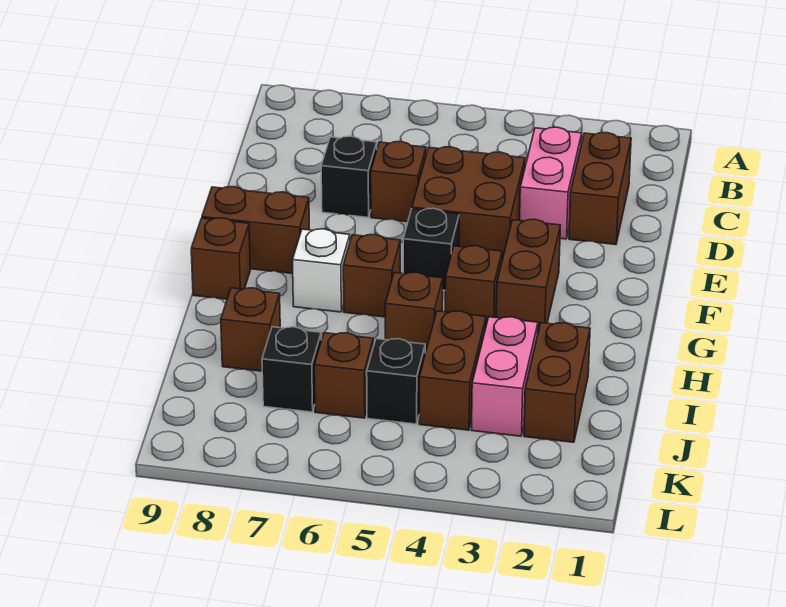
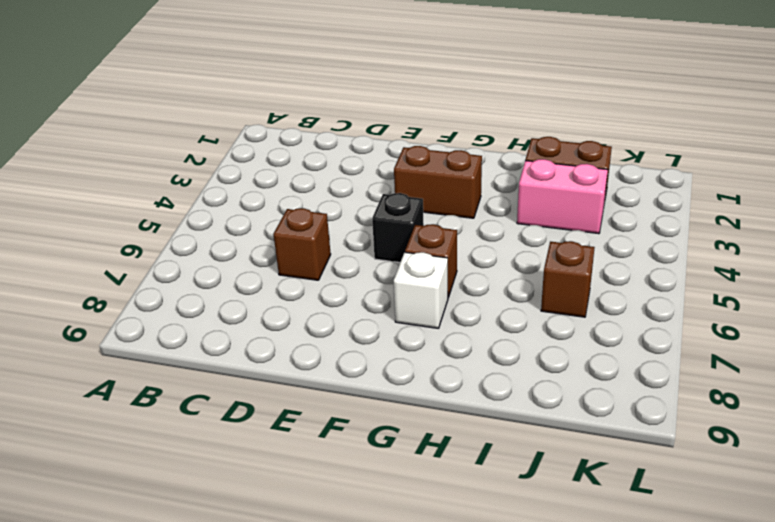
none -> brown 1x2 brick [569,133,631,245]
none -> pink 1x2 brick [520,127,582,239]
none -> brown 2x2 brick [412,147,525,260]

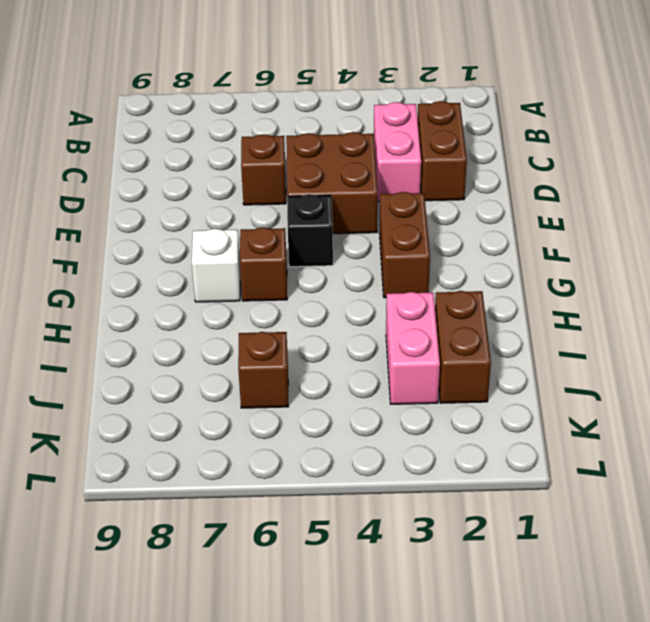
none -> black 1x1 brick [321,136,377,217]
none -> brown 1x2 brick [202,187,309,274]
none -> brown 1x1 brick [445,246,502,325]

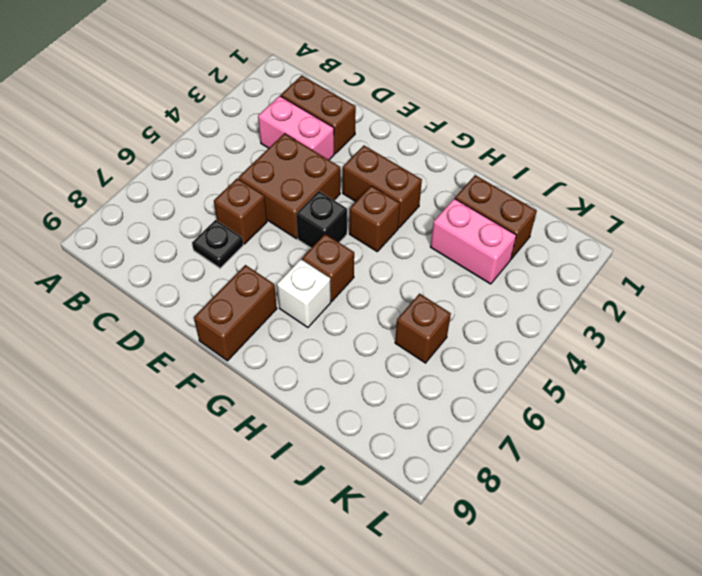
black 1x1 plate [192,220,243,268] -> black 1x1 brick [321,136,377,217]
none -> brown 1x1 brick [191,218,250,299]
none -> brown 1x1 brick [385,272,443,353]
none -> brown 1x2 brick [419,311,486,430]

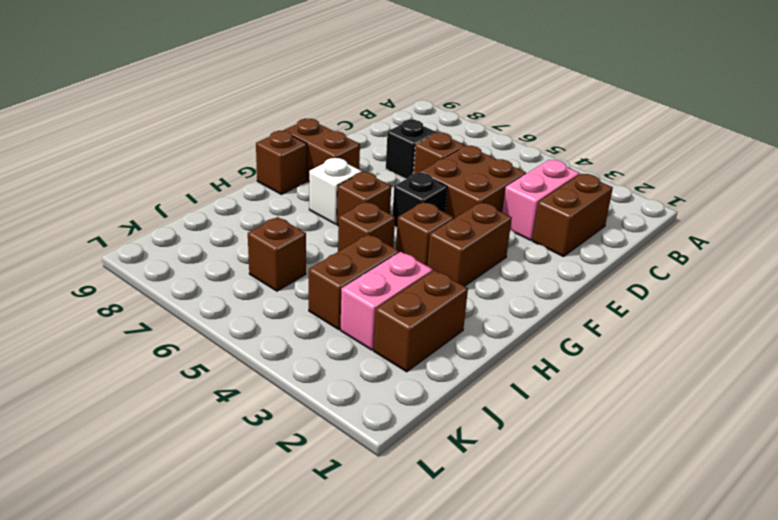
none -> brown 1x1 brick [221,288,280,371]
none -> black 1x1 brick [367,339,425,424]
none -> black 1x1 brick [262,327,321,412]

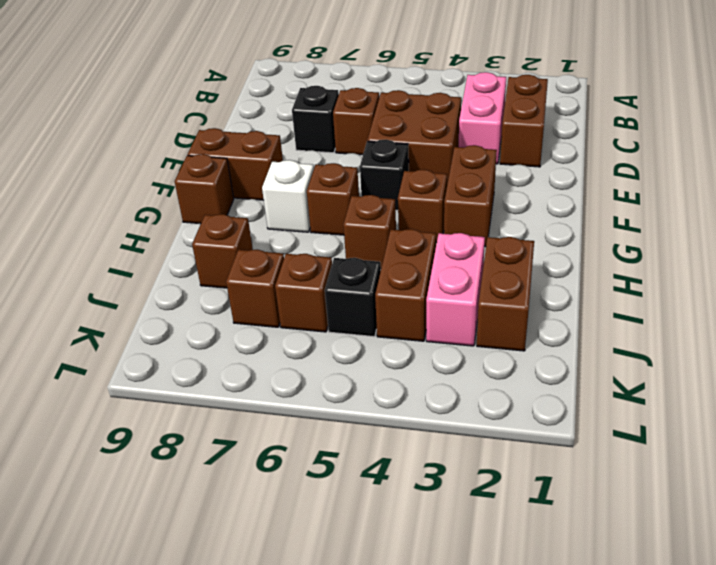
brown 1x1 brick [226,250,284,327] -> black 1x1 brick [262,327,321,412]

